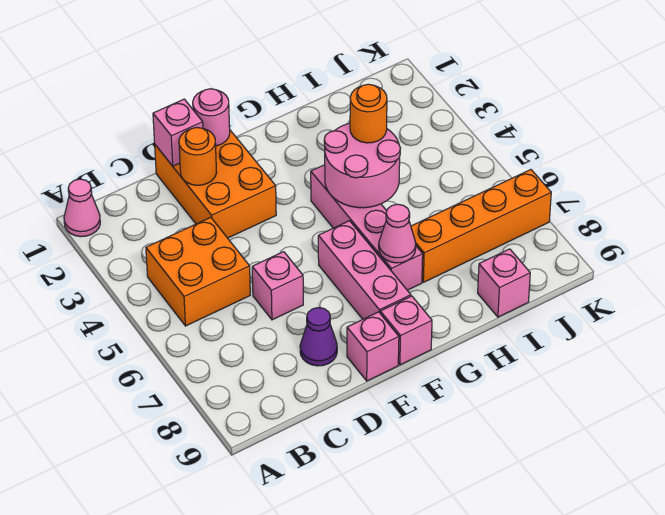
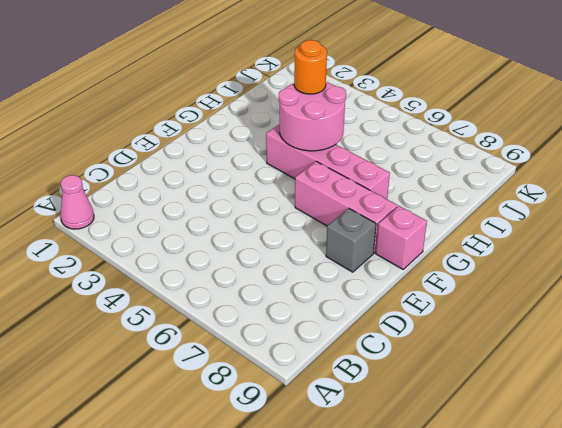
grey 1x1 brick [326,208,376,272] -> none
none -> orange 2x2 brick [146,217,250,326]
none -> orange 2x3 brick [155,130,276,238]
none -> pink 1x1 brick [252,252,303,320]

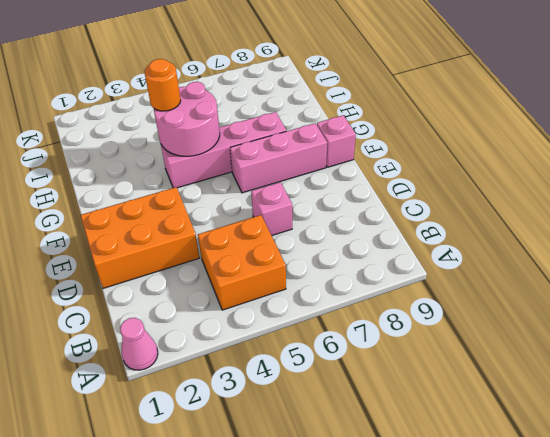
none -> purple 1x1 cone [300,308,337,366]
none -> pink 1x1 brick [347,312,399,381]
none -> orange 1x4 brick [411,170,551,282]

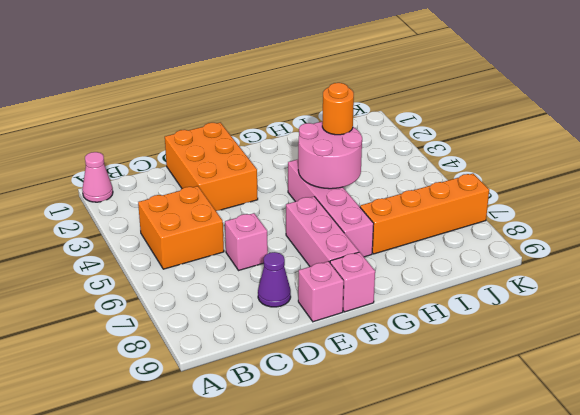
none -> pink 1x1 brick [478,249,530,317]
none -> pink 1x1 brick [153,99,203,166]
none -> orange 1x1 round brick [179,128,217,185]

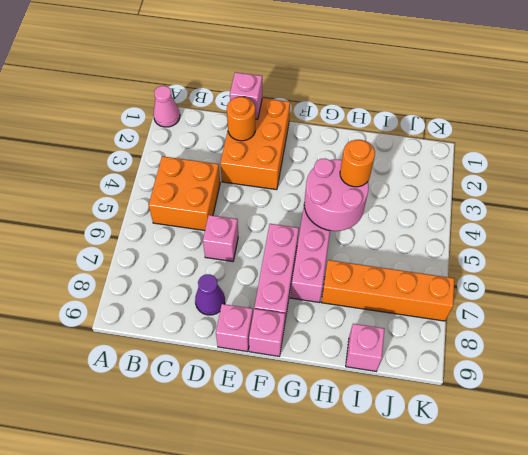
none -> pink 1x1 round brick [193,89,230,146]
none -> pink 1x1 cone [379,204,416,263]

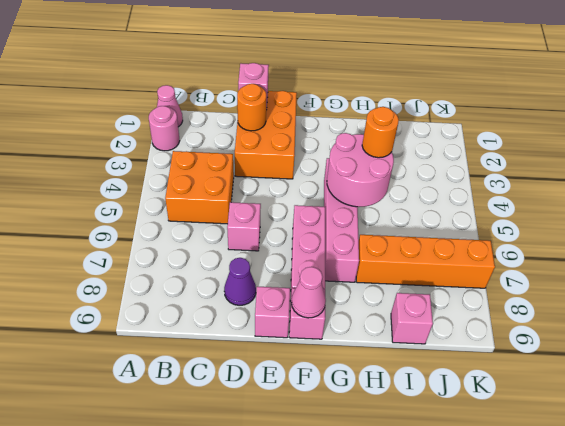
pink 1x1 round brick [149,106,179,151] -> pink 1x1 round brick moved to [193,89,230,146]
pink 1x1 cone [291,267,326,318] -> pink 1x1 cone moved to [379,204,416,263]

